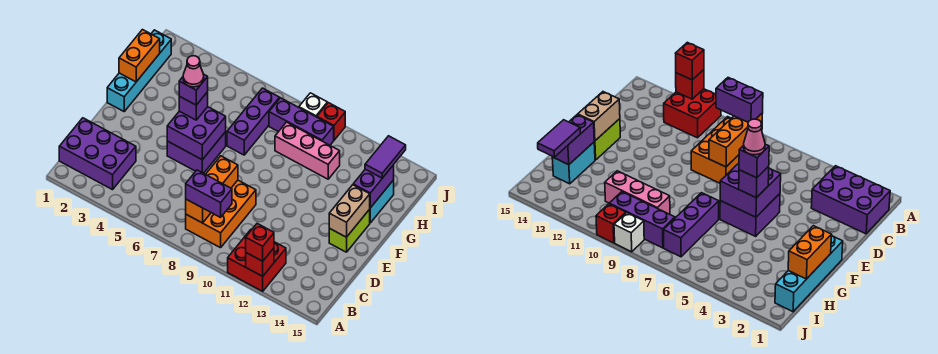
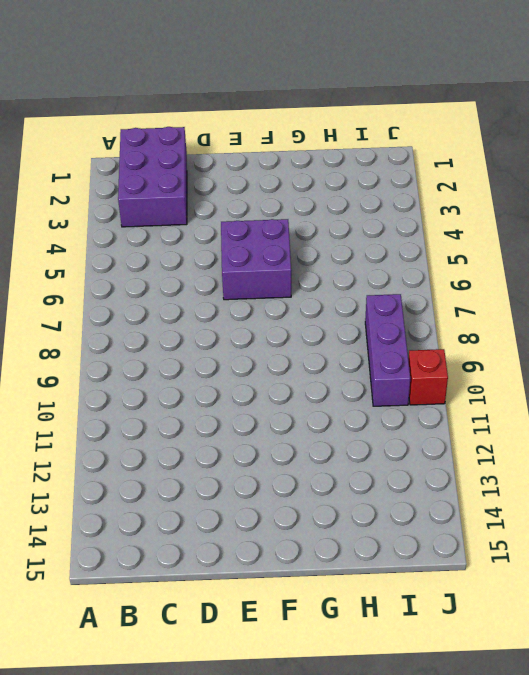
none -> red 2x2 brick [228,230,286,291]
none -> orange 2x3 brick [186,180,256,248]
none -> lime 1x2 brick [329,209,370,252]

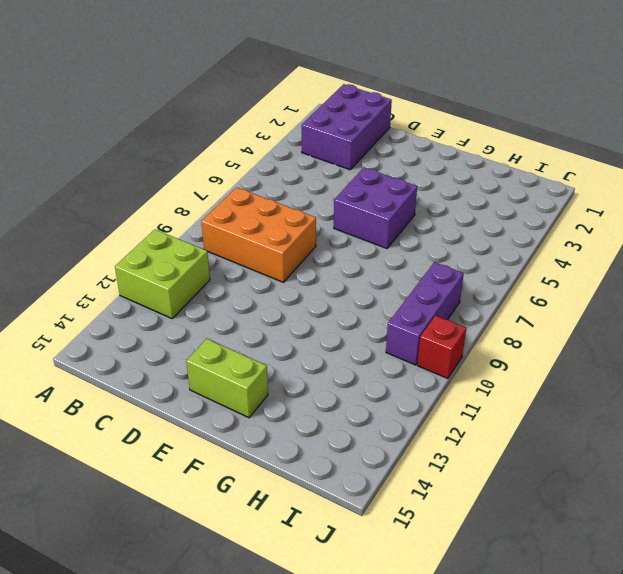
lime 2x2 brick [115,230,210,318] -> red 2x2 brick [228,230,286,291]
none -> cyan 1x4 brick [107,30,171,111]
none -> purple 1x3 brick [227,88,280,155]
none -> cyan 1x2 brick [370,180,394,223]

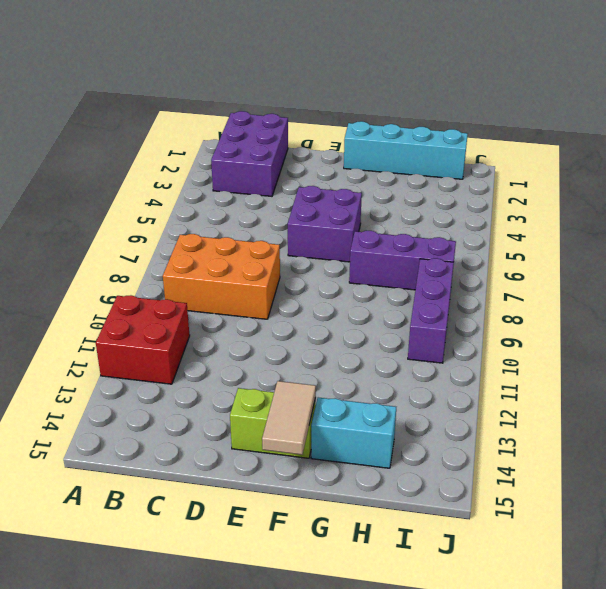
tan 1x2 tile [262,381,316,455] -> tan 1x2 brick [329,185,370,237]
none -> pink 1x3 brick [275,122,340,179]
none -> white 1x1 brick [299,93,327,117]
none -> red 1x1 brick [317,103,345,140]

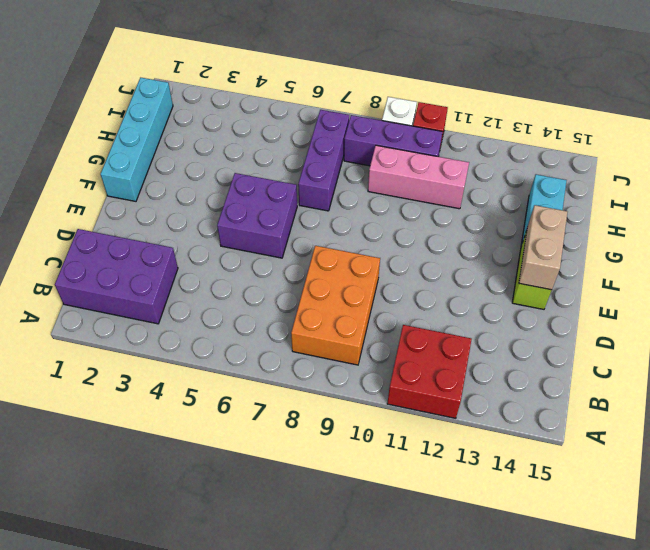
none -> red 1x1 brick [246,248,274,276]
none -> orange 1x3 brick [186,156,238,223]
none -> purple 2x2 brick [167,107,226,160]

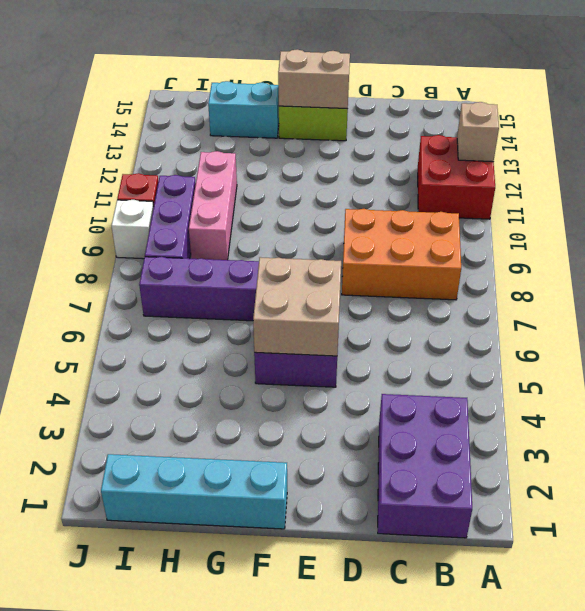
tan 1x1 brick [457,102,499,162] -> red 1x1 brick [246,248,274,276]
tan 2x2 brick [253,257,341,356] -> purple 2x2 brick [167,107,226,160]
none -> orange 1x3 brick [186,156,238,223]
none -> orange 1x2 brick [119,30,160,82]
none -> purple 1x2 brick [353,165,394,208]

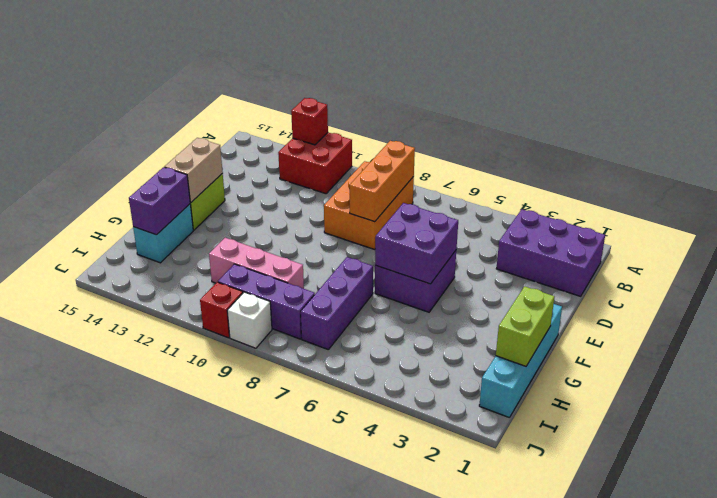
lime 1x2 brick [496,286,554,366] -> orange 1x2 brick [119,30,160,82]
none -> red 1x1 brick [246,224,274,261]
none -> purple 1x2 brick [186,170,232,217]
none -> purple 1x1 brick [179,92,208,120]

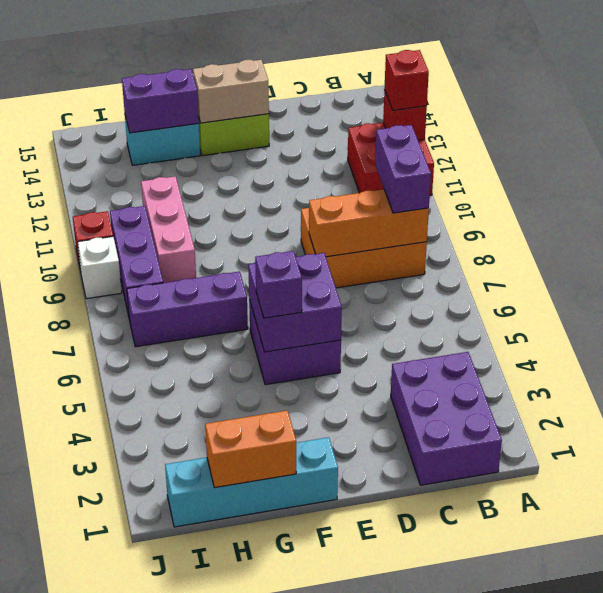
none -> purple 1x2 tile [365,136,406,178]
none -> purple 1x1 brick [179,74,208,105]
none -> pink 1x1 cone [183,56,204,87]

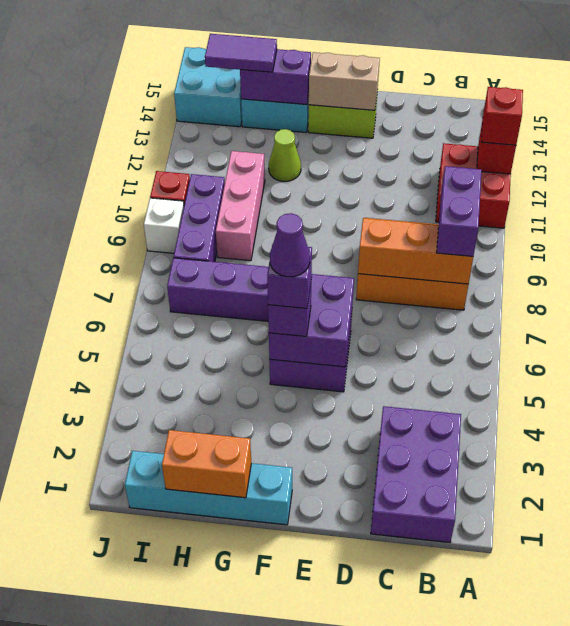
purple 1x1 cone [270,213,310,277] -> pink 1x1 cone [183,56,204,87]
lime 1x1 cone [269,129,301,181] -> none
cyan 2x2 brick [174,47,242,127] -> none

